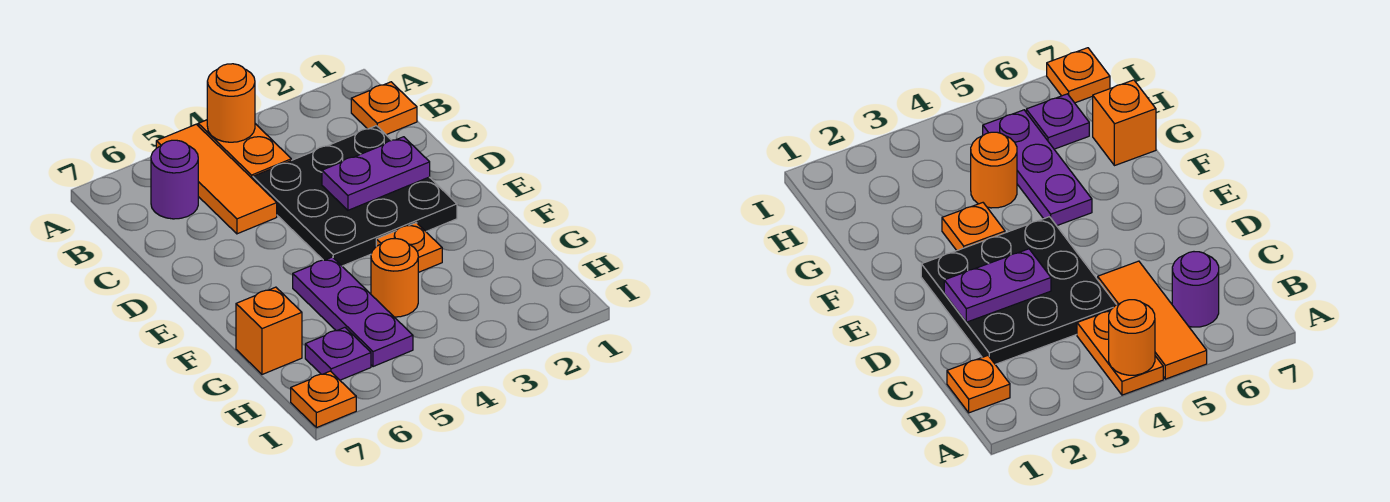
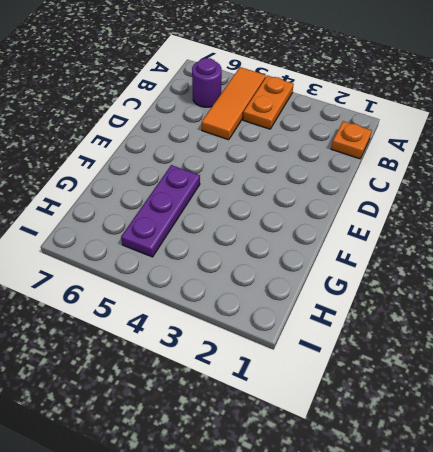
none -> black 3x3 plate [253,126,457,266]
none -> orange 1x1 plate [376,223,442,272]
none -> orange 1x1 round brick [371,239,418,317]

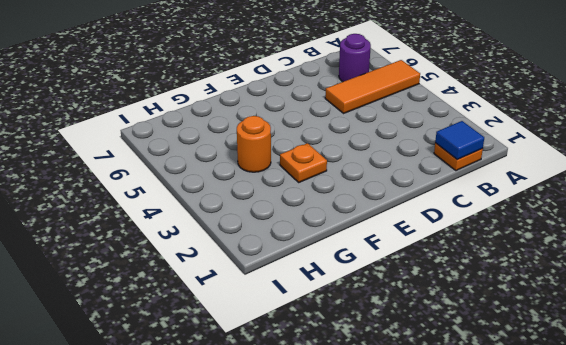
blue 1x1 tile [435,121,484,160] -> none
none -> orange 1x2 plate [198,120,291,179]
none -> black 3x3 plate [253,126,457,266]
none -> purple 1x3 plate [293,257,413,367]

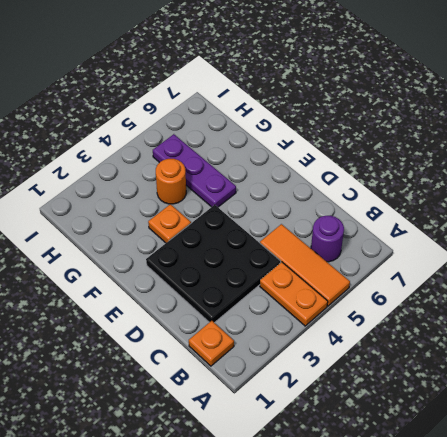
none -> orange 1x1 brick [236,287,302,374]
none -> purple 1x1 plate [305,328,371,380]
none -> orange 1x1 plate [291,371,356,428]

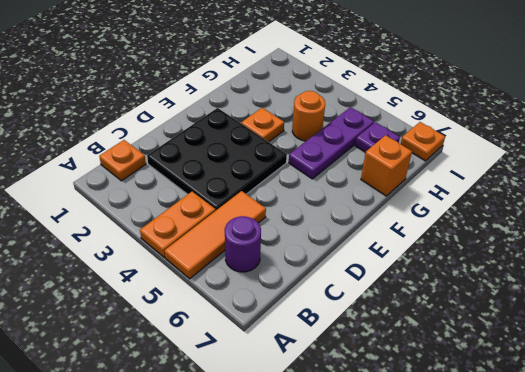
none -> orange 1x1 round brick [207,64,255,142]
none -> purple 1x2 plate [322,137,430,210]

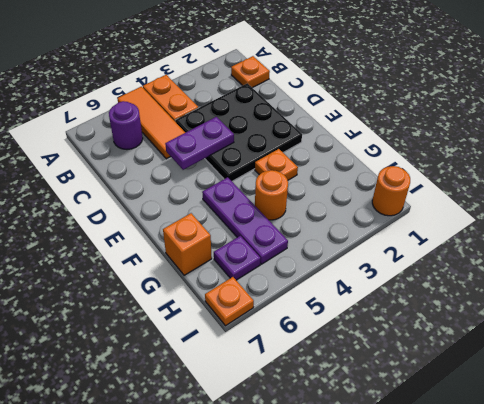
purple 1x2 plate [165,117,234,170] -> purple 1x2 plate moved to [322,137,430,210]
orange 1x1 round brick [372,166,410,216] -> orange 1x1 round brick moved to [207,64,255,142]

